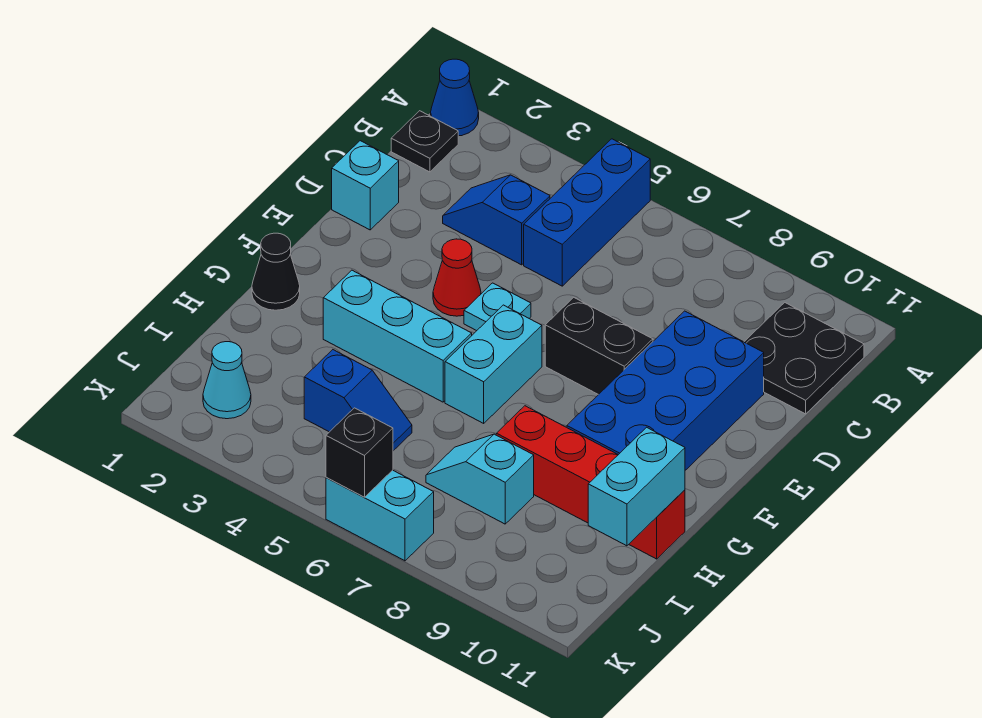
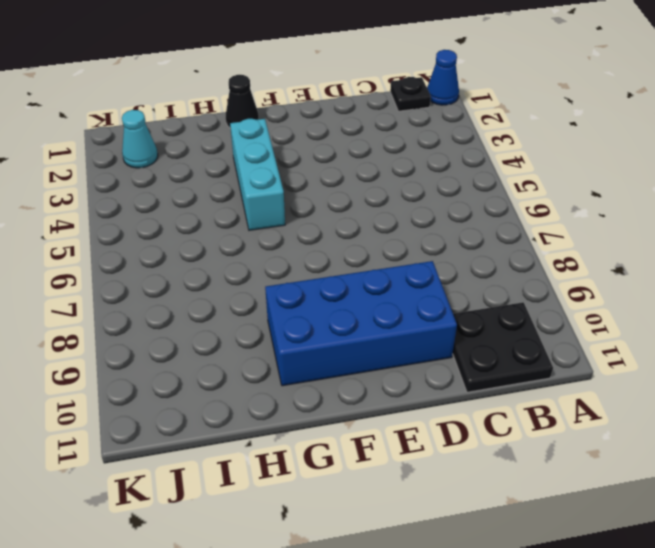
none -> blue 1x3 brick [524,139,650,286]
none -> blue 1x2 slope [443,175,550,265]
none -> cyan 1x1 brick [332,141,399,230]

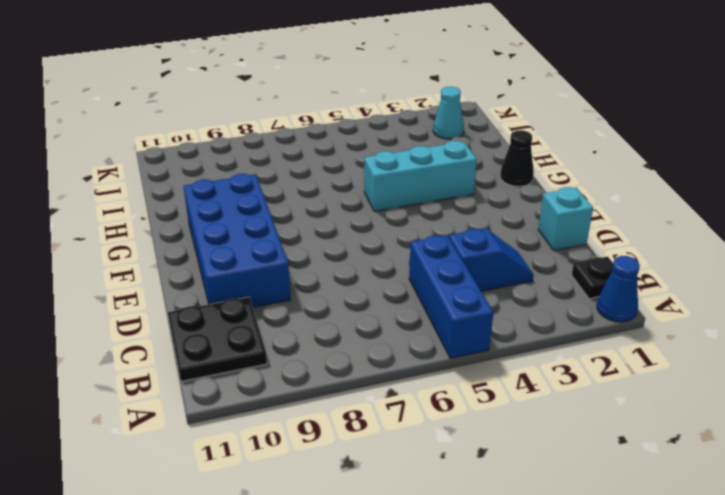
none -> red 1x1 cone [433,239,481,316]
none -> cyan 1x1 plate [464,283,531,331]
none -> black 1x2 brick [545,297,653,395]

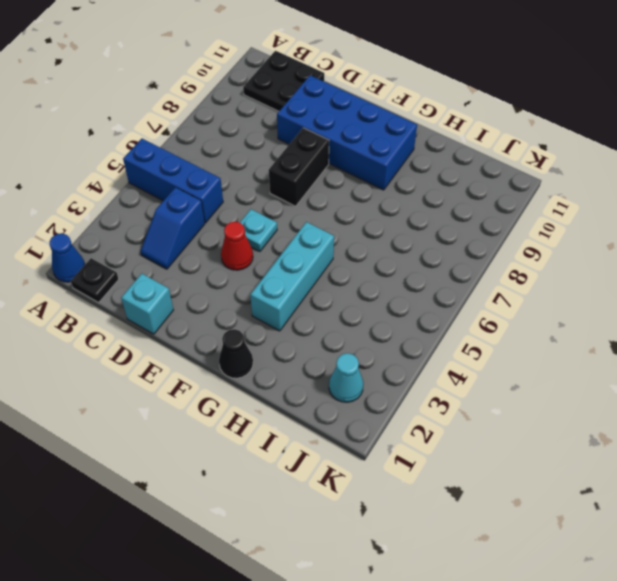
none -> cyan 1x2 brick [445,305,542,423]
none -> red 1x4 brick [496,406,685,559]
none -> blue 1x2 slope [304,350,412,451]

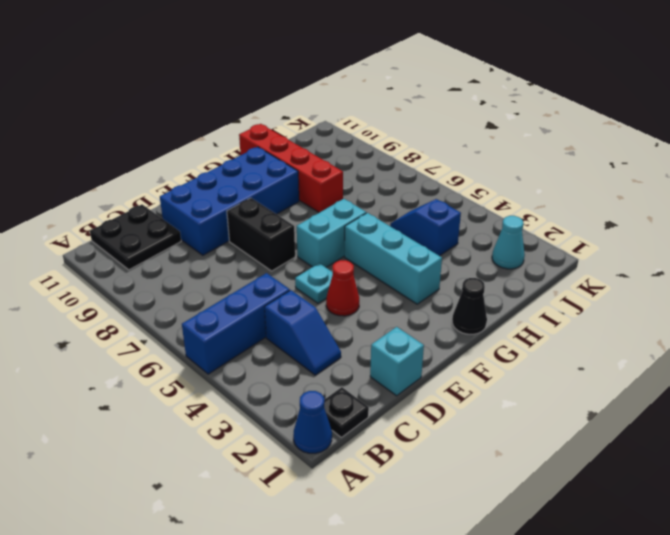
none -> cyan 1x2 slope [426,434,534,524]
none -> cyan 1x2 brick [326,470,434,561]
none -> cyan 1x2 brick [588,427,685,546]

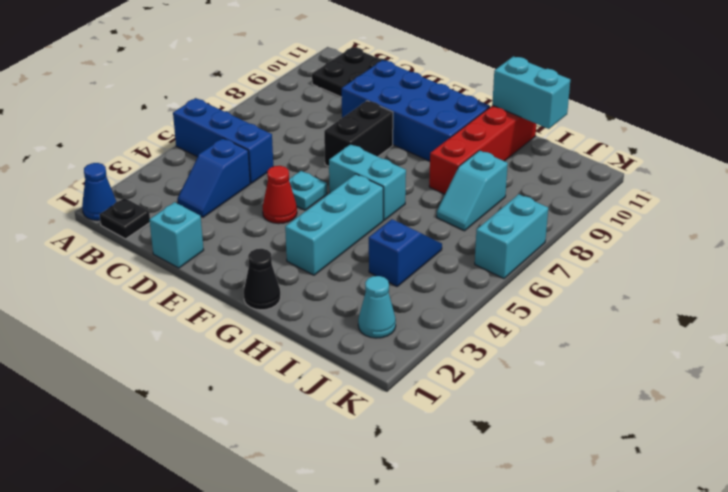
none -> black 1x1 brick [326,408,393,497]

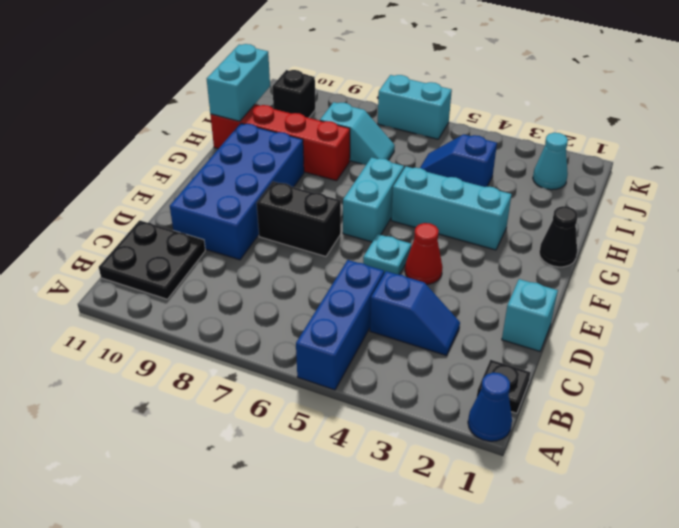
black 1x1 brick [272,70,315,118] -> black 1x1 brick moved to [326,408,393,497]

